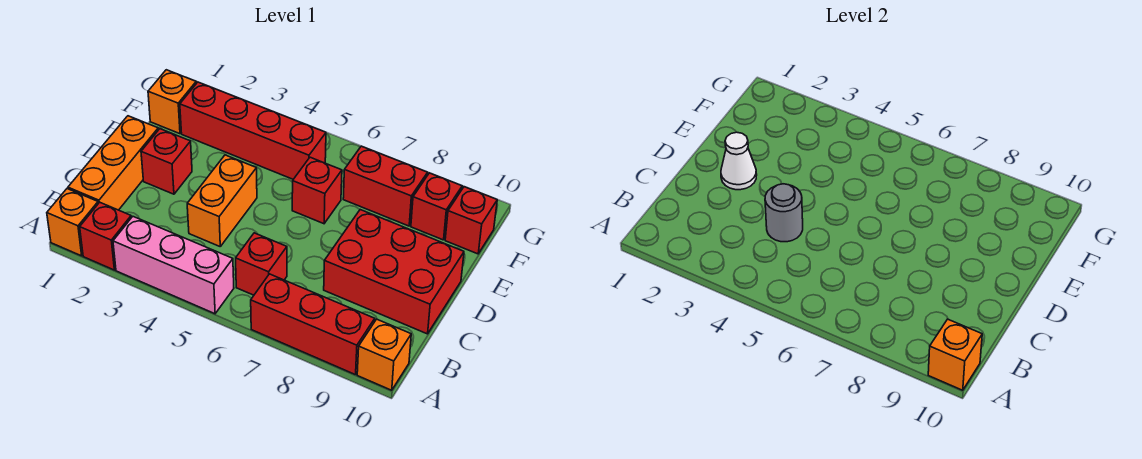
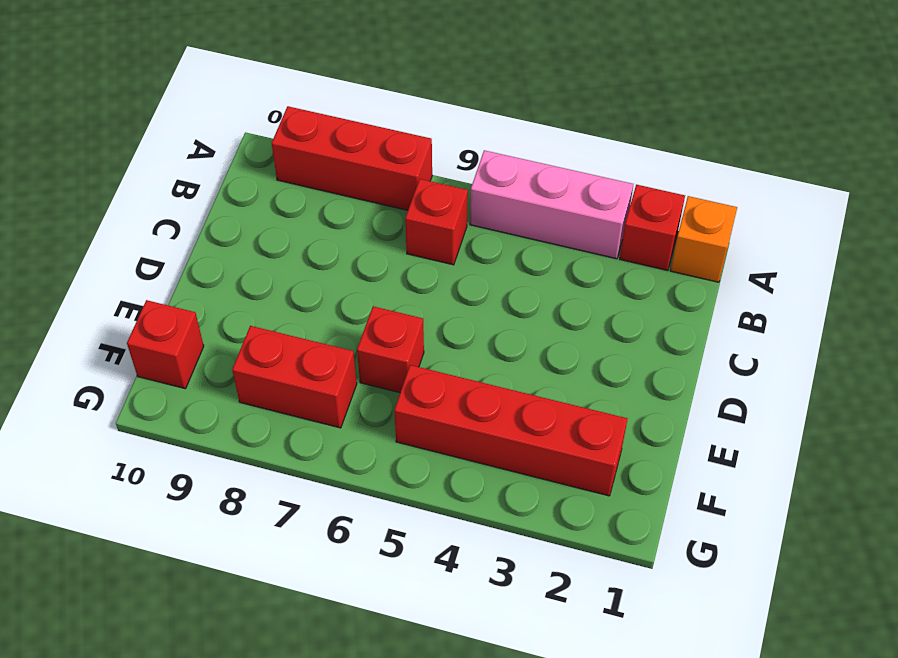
none -> orange 1x1 brick [357,319,411,390]
none -> orange 1x3 brick [68,116,158,210]
none -> orange 1x2 brick [187,155,257,246]

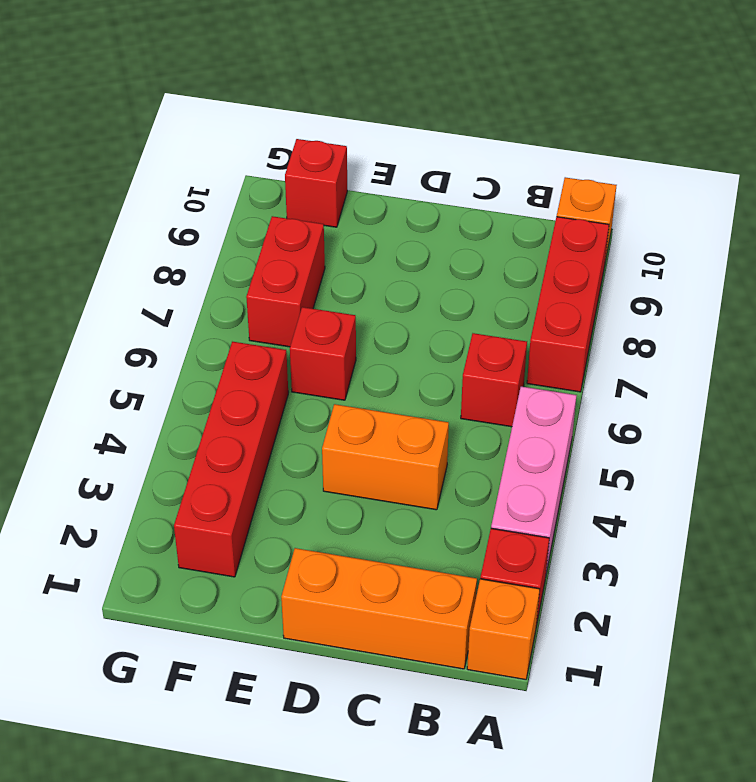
none -> red 2x3 brick [324,210,464,334]
none -> red 1x1 brick [141,129,192,194]
none -> orange 1x1 brick [148,70,196,134]

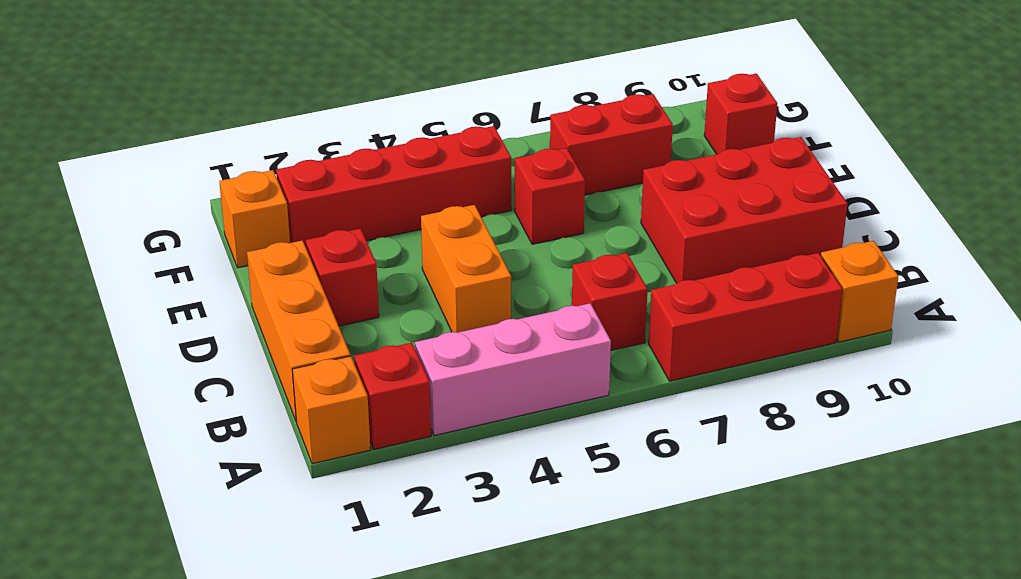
none -> red 1x1 brick [411,173,462,240]
none -> orange 1x1 brick [928,319,982,390]
none -> grey 1x1 round brick [765,184,803,242]

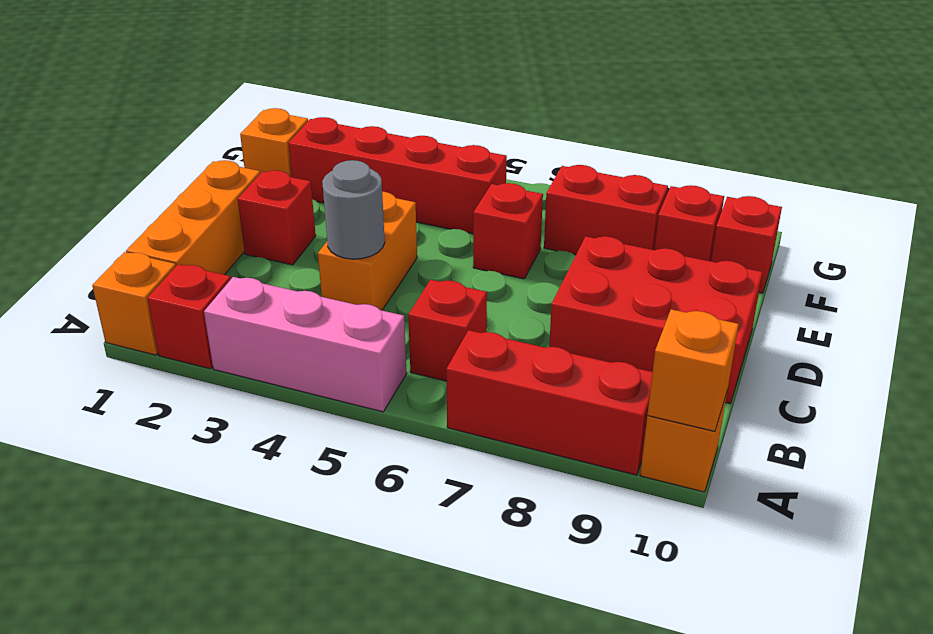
none -> white 1x1 cone [721,132,757,190]

